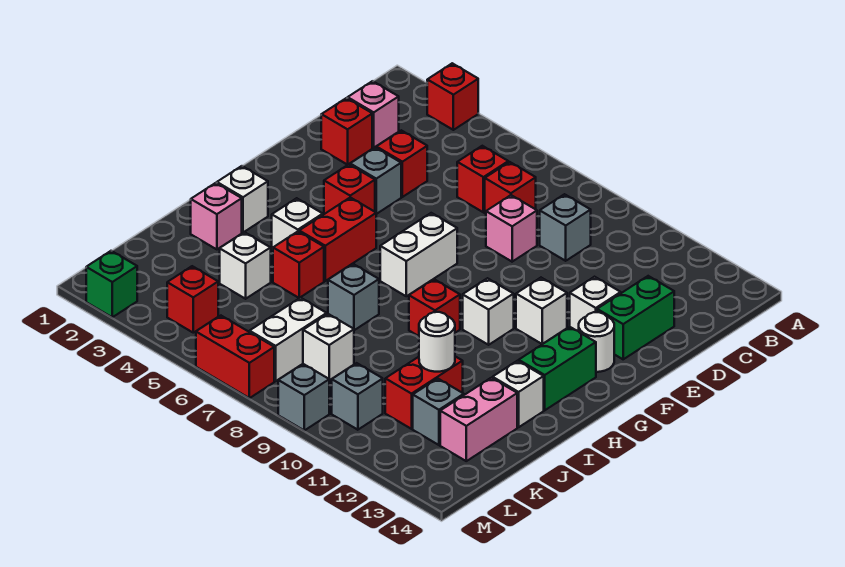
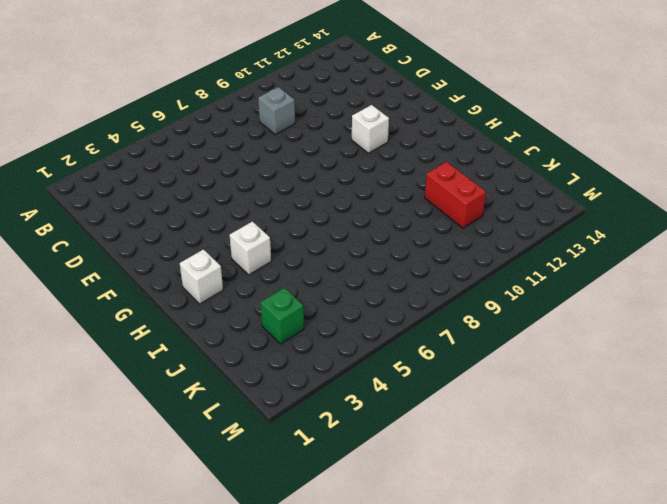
green 1x1 brick [261,288,304,344] -> green 1x1 brick moved to [86,251,137,317]
none -> red 1x1 brick [427,63,478,130]
none -> pink 1x1 brick [348,81,399,148]
none -> red 1x1 brick [457,146,508,212]
none -> red 1x1 brick [485,162,536,214]

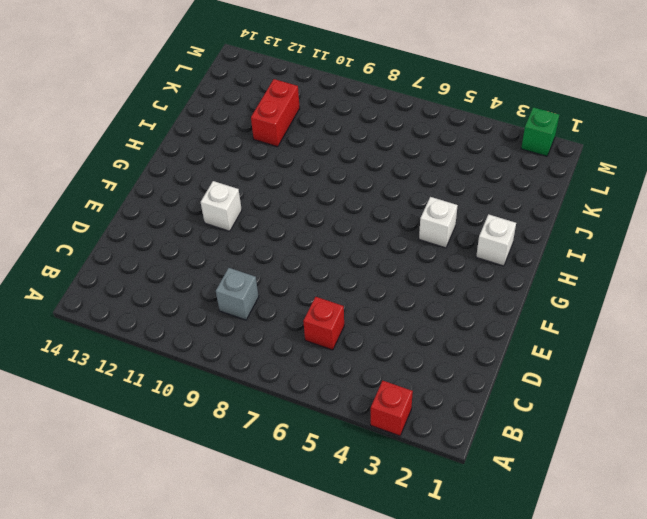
none -> pink 1x1 brick [348,81,399,148]
none -> red 1x1 brick [485,162,536,214]
none -> red 1x1 brick [321,98,372,165]
none -> red 1x1 brick [376,130,427,197]

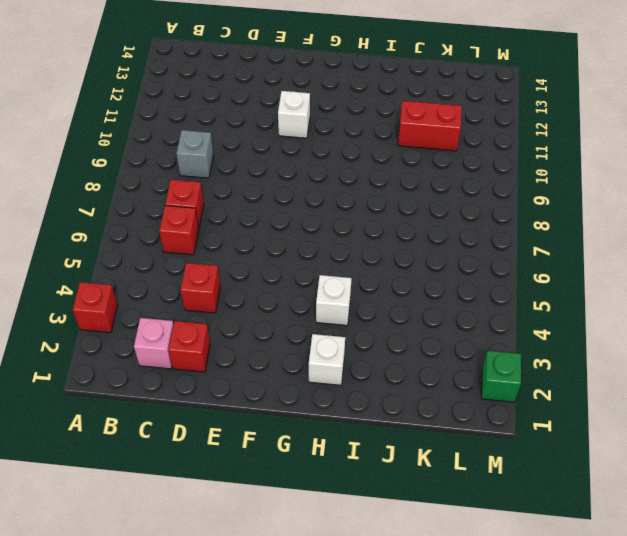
none -> pink 1x1 brick [486,195,537,262]
none -> green 1x2 brick [597,276,674,359]
none -> grey 1x1 brick [350,147,401,214]
none -> white 1x1 brick [570,277,621,331]

